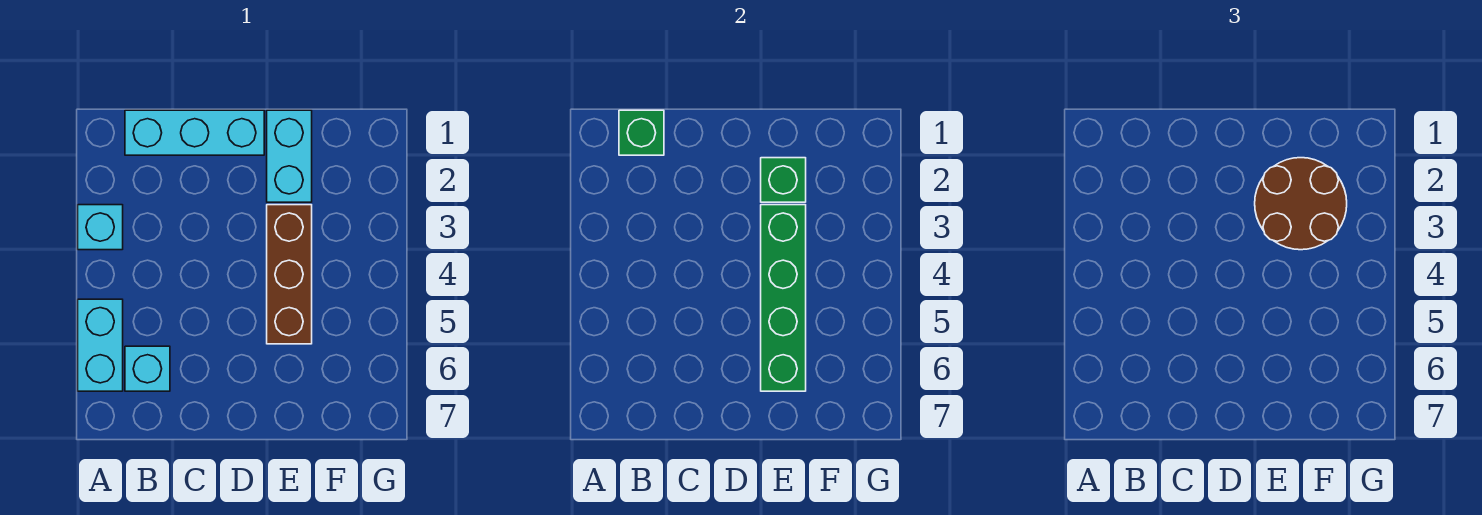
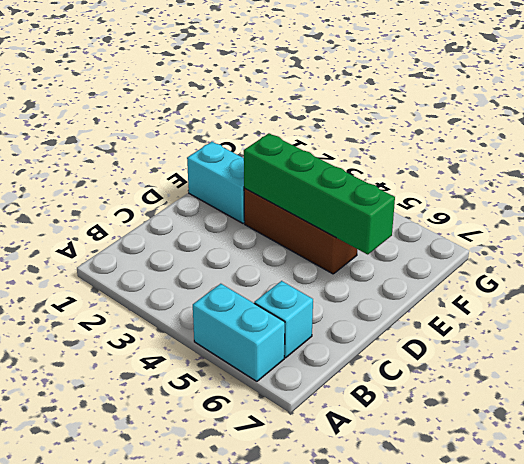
none -> cyan 1x1 brick [78,205,123,250]
none -> cyan 1x3 brick [125,110,264,155]

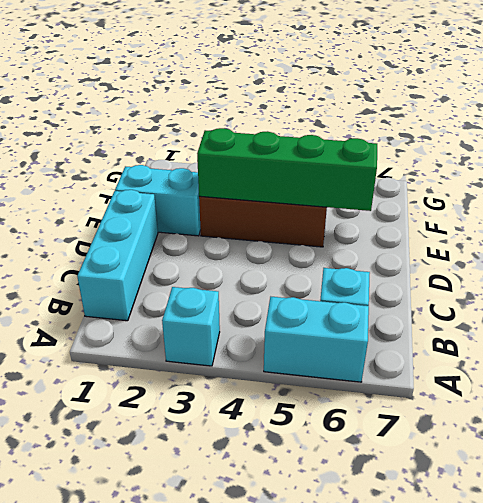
none -> green 1x1 brick [619,110,664,155]
none -> green 1x1 brick [761,158,806,202]

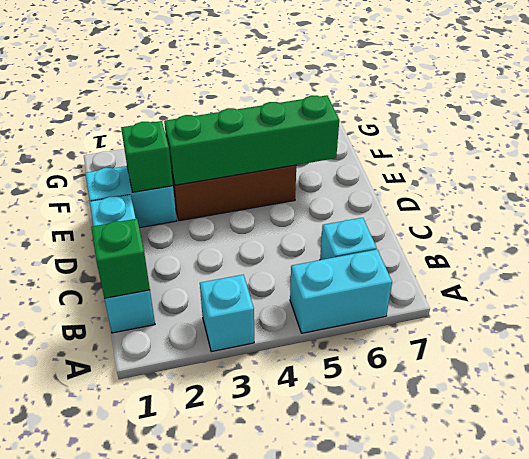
none -> brown 2x2 round brick [1255,158,1347,250]

